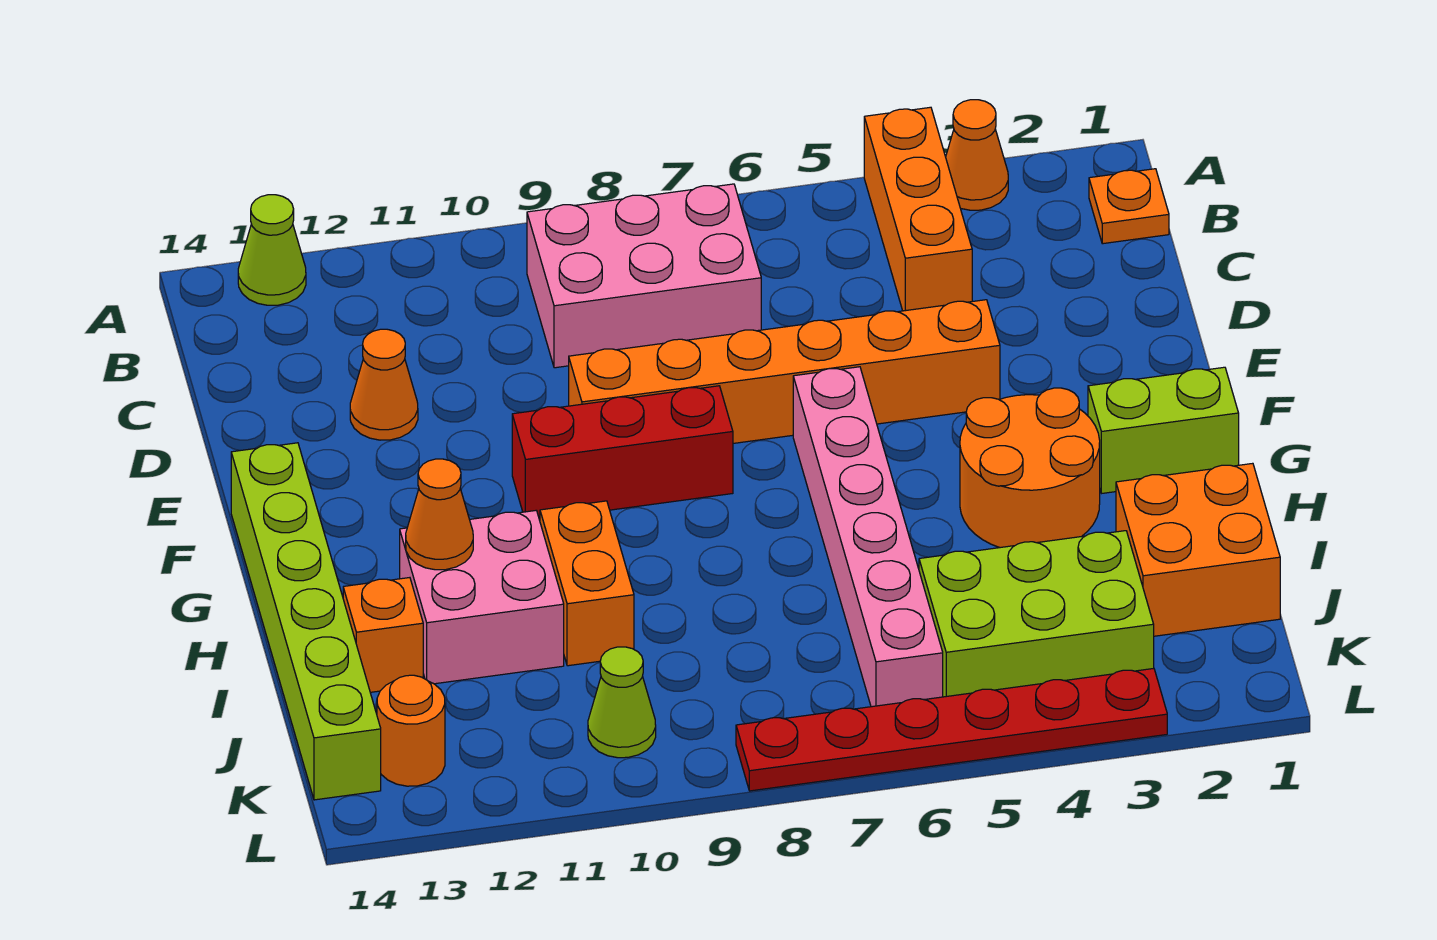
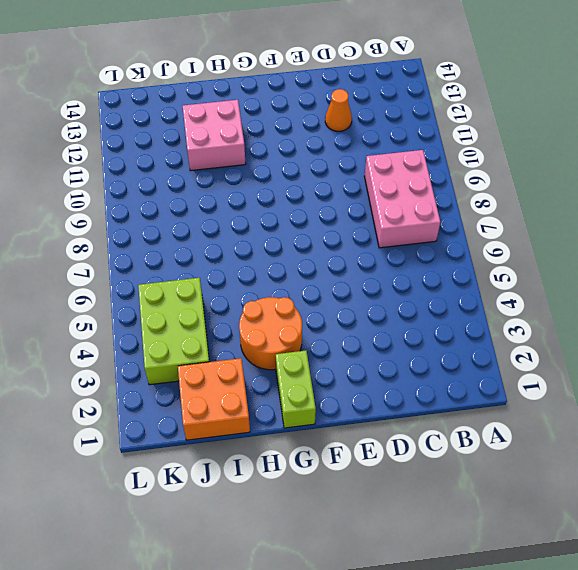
none -> orange 1x1 cone [946,100,1008,210]
none -> orange 1x3 brick [864,107,972,311]
none -> lime 1x1 cone [238,195,306,305]

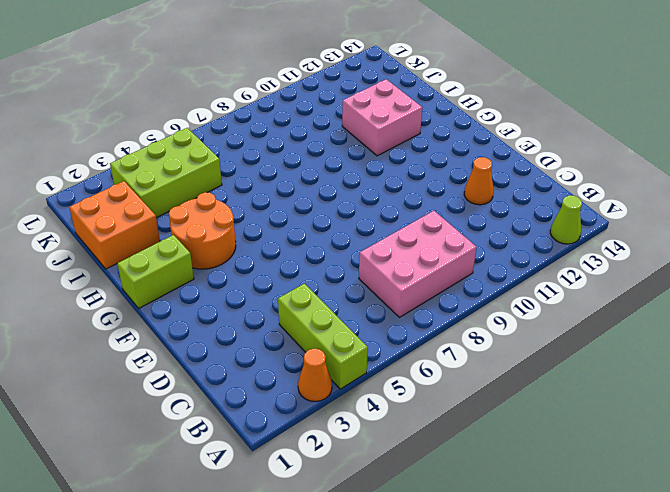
lime 1x3 brick [278,284,368,389] -> orange 1x3 brick [864,107,972,311]
none -> orange 1x1 plate [1089,169,1169,244]
none -> orange 1x6 brick [569,300,1000,443]
none -> pink 1x6 brick [793,367,943,707]

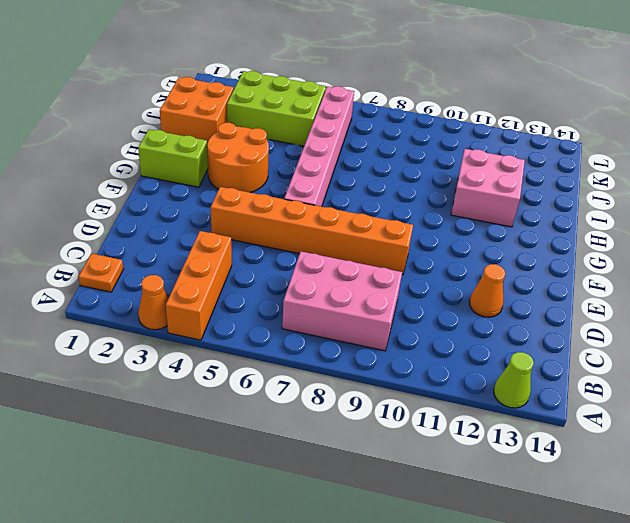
none -> red 1x3 brick [512,386,733,520]
none -> lime 1x6 brick [231,443,381,800]
none -> orange 1x2 brick [540,501,634,666]

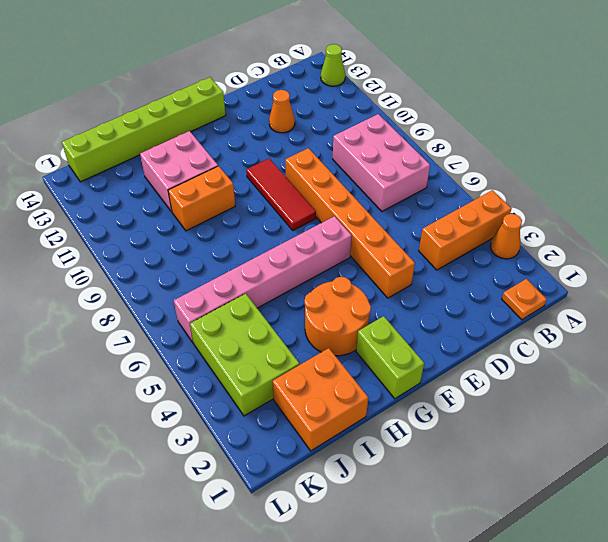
red 1x3 tile [246,158,316,230] -> red 1x3 brick [512,386,733,520]
none -> orange 1x1 brick [343,578,423,692]
none -> lime 1x1 cone [588,647,656,758]
none -> orange 1x1 round brick [377,675,445,786]

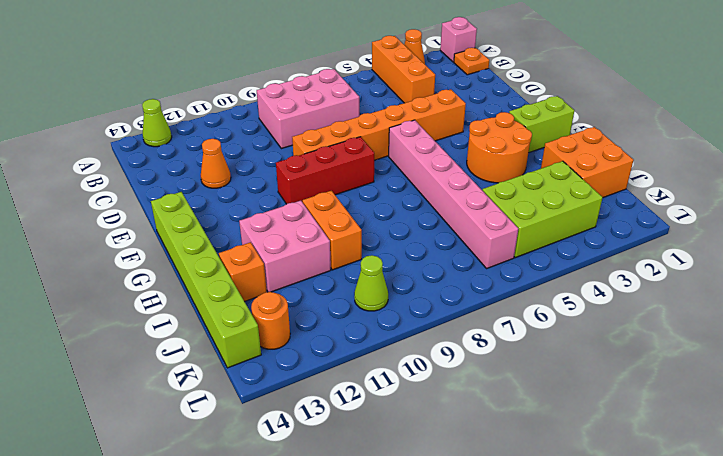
pink 1x1 brick [440,17,477,62] -> none
none -> red 1x6 plate [736,669,1167,791]
none -> orange 1x1 cone [406,459,473,570]

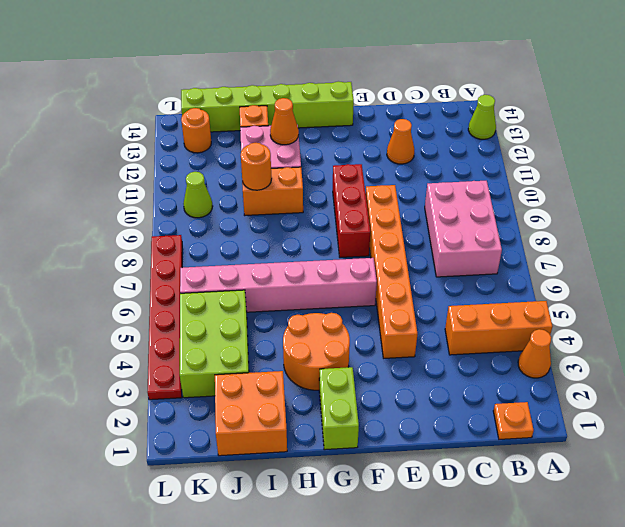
orange 1x1 round brick [241,143,272,190] -> none

